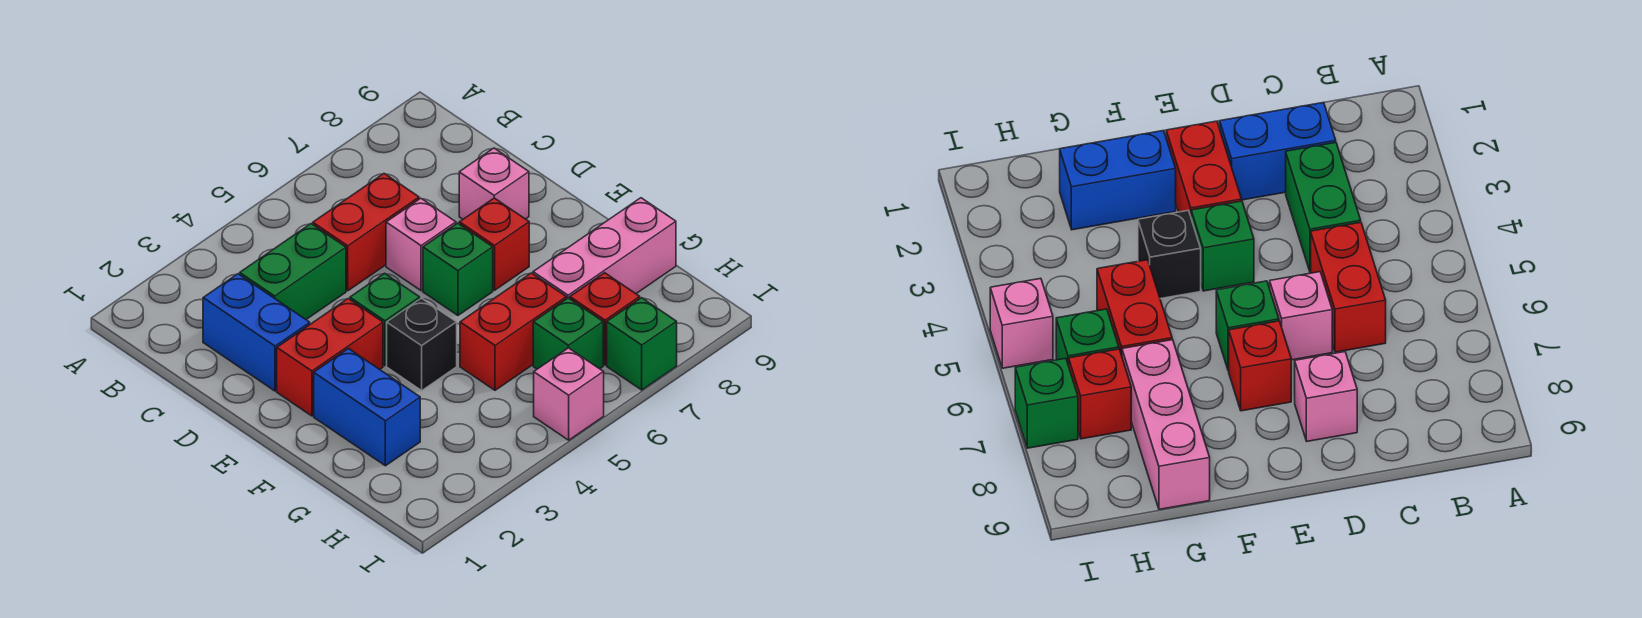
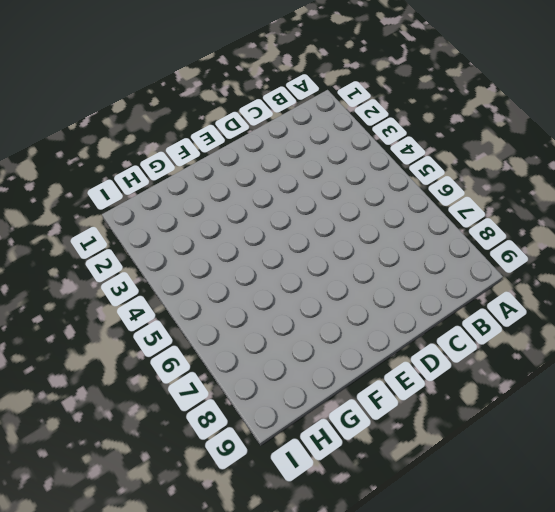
none -> blue 1x2 brick [203,274,310,391]
none -> green 1x2 brick [240,224,346,319]
none -> red 1x2 brick [313,174,419,291]

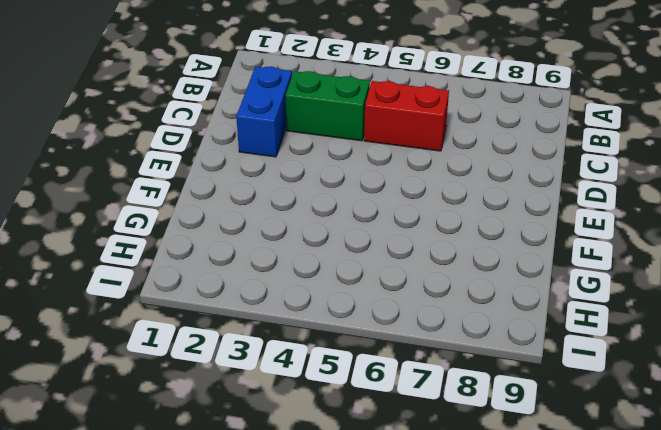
none -> pink 1x1 brick [386,198,456,291]
none -> pink 1x1 brick [459,148,529,219]
none -> red 1x2 brick [277,299,383,416]

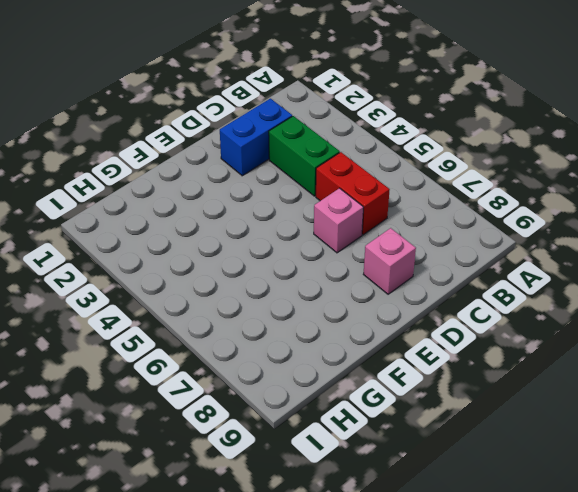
none -> red 1x2 brick [277,299,383,416]
none -> green 1x1 brick [350,273,420,366]
none -> green 1x1 brick [423,223,493,315]

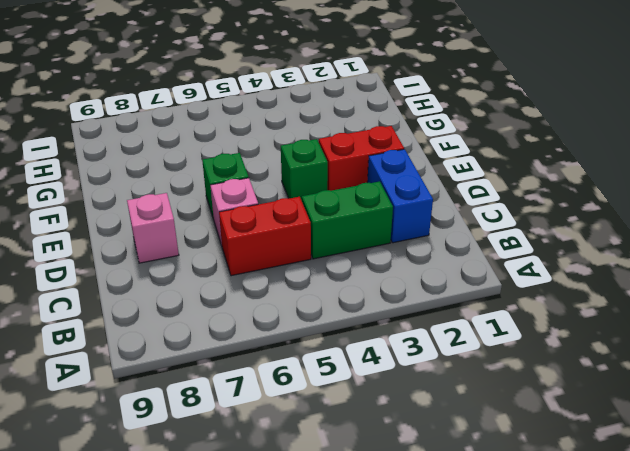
none -> red 1x1 brick [459,198,529,290]
none -> blue 1x2 brick [314,349,420,466]
none -> black 1x1 brick [387,298,457,390]

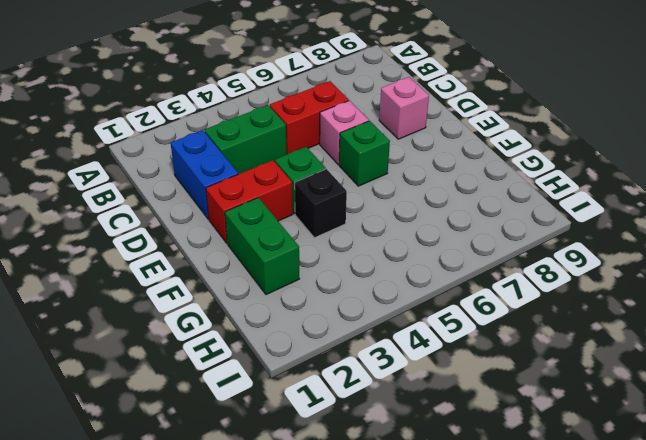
green 1x2 brick [225,198,299,295] -> blue 1x2 brick [314,349,420,466]
none -> red 1x1 brick [459,198,529,290]
none -> red 1x2 brick [460,273,566,390]
none -> pink 1x3 brick [533,198,676,299]

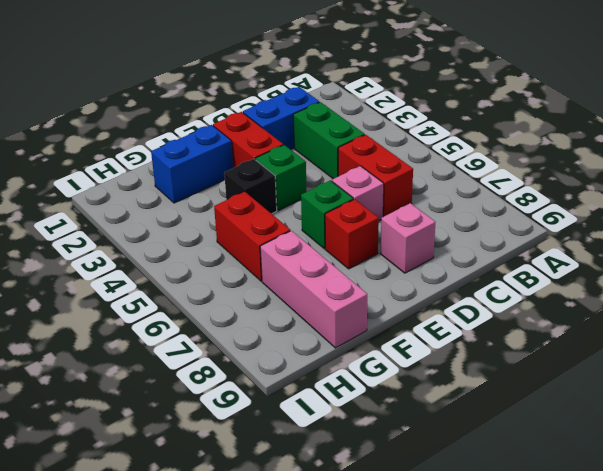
none -> green 1x1 brick [533,298,603,369]
none -> red 1x1 brick [570,273,640,365]
none -> pink 1x1 brick [534,348,604,440]

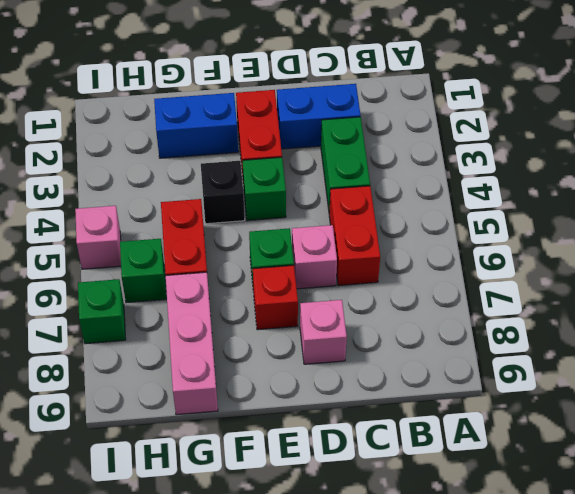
none -> red 1x1 brick [570,273,640,365]

